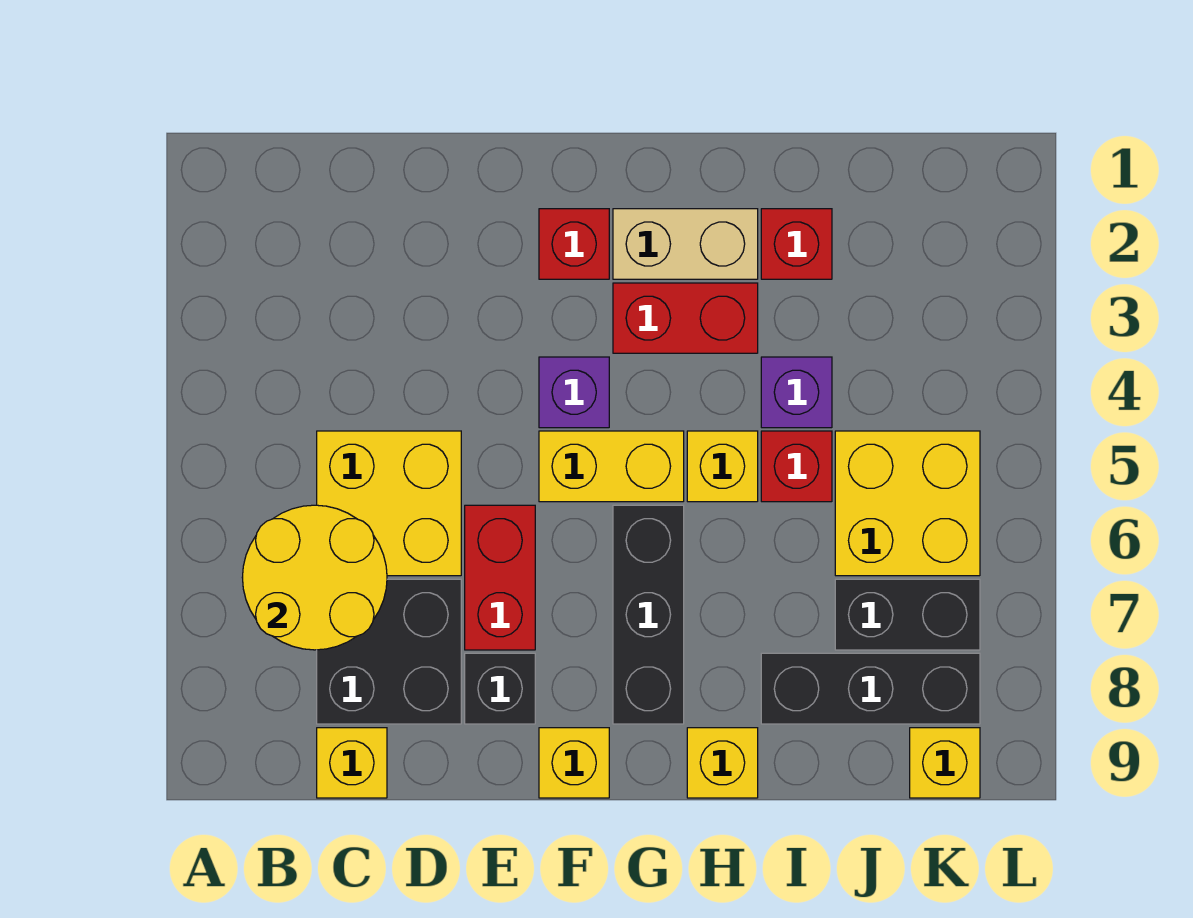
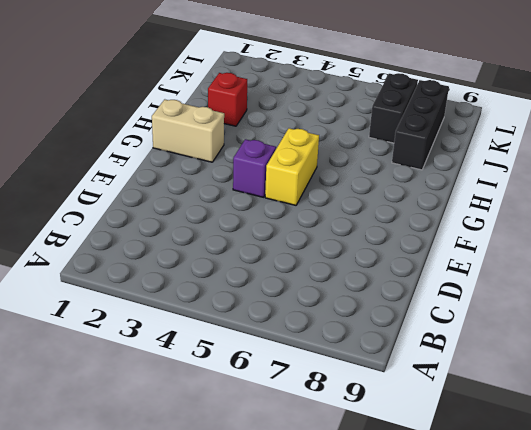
tan 1x2 brick [152,99,224,162] -> tan 1x2 brick turned to [613,209,758,279]
none -> yellow 2x2 brick [317,431,461,576]
none -> black 2x2 brick [317,579,461,724]
none -> yellow 1x1 brick [317,728,387,798]

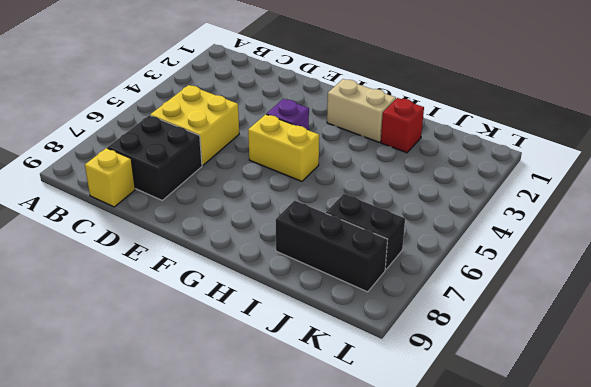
none -> red 1x2 brick [465,505,535,650]
none -> black 1x1 brick [465,653,535,724]
none -> red 1x1 brick [539,209,609,279]

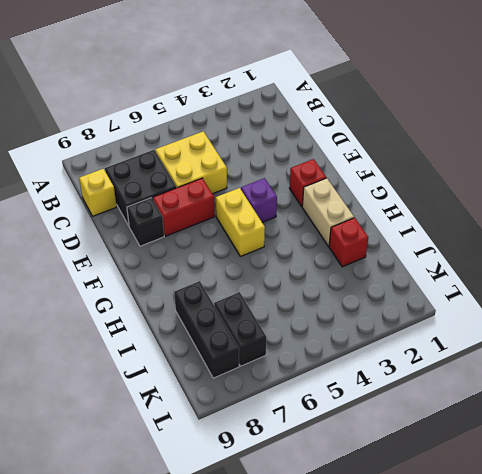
none -> yellow 1x1 brick [539,728,609,798]
none -> red 1x2 brick [613,283,758,353]
none -> black 1x3 brick [613,505,684,724]

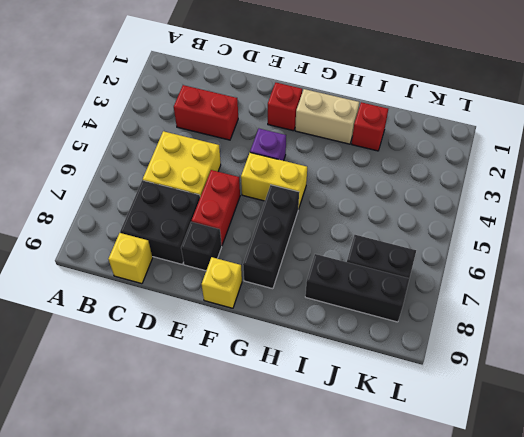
red 1x2 brick [174,85,238,140] -> red 1x2 brick moved to [613,283,758,353]
none -> yellow 1x1 brick [687,431,758,502]
none -> yellow 1x1 brick [687,728,758,798]
none -> purple 1x1 brick [761,357,832,428]

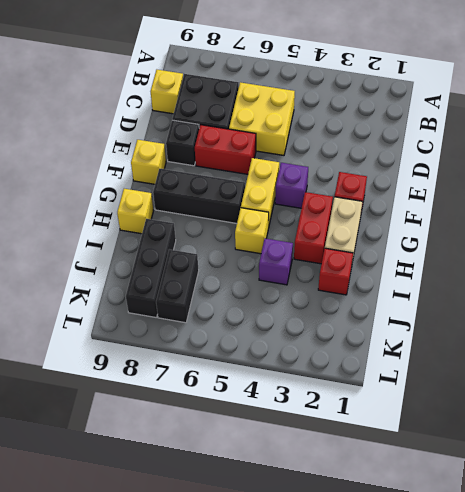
none -> red 1x1 brick [761,431,832,502]
none -> yellow 2x2 brick [835,431,980,576]
none -> yellow 1x1 brick [910,728,980,798]

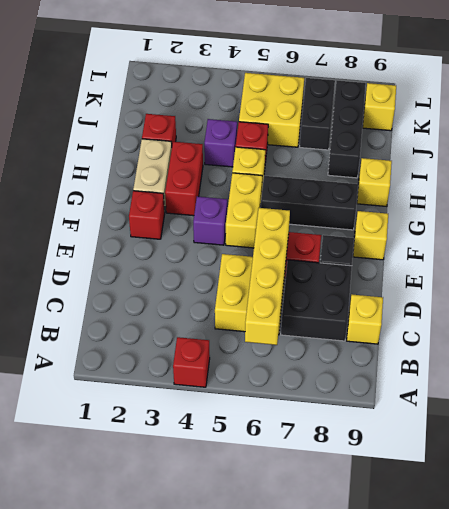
red 1x1 brick [173,337,210,387] -> none
yellow 1x4 brick [245,208,290,345] -> yellow 2x2 round brick [242,505,387,650]

